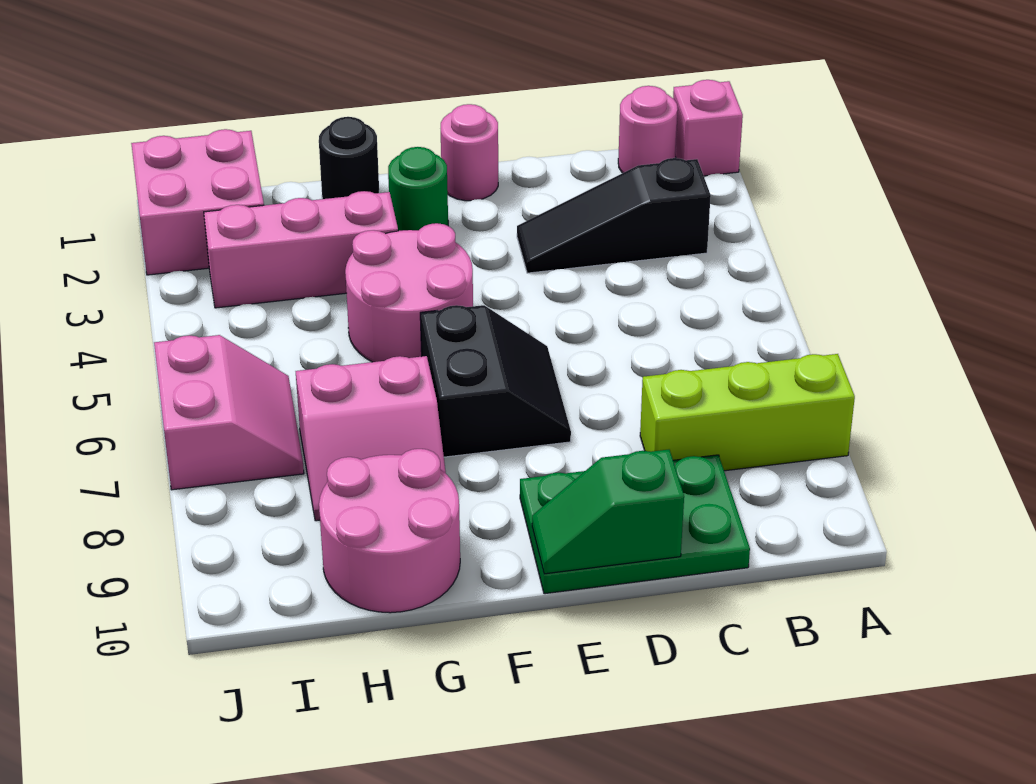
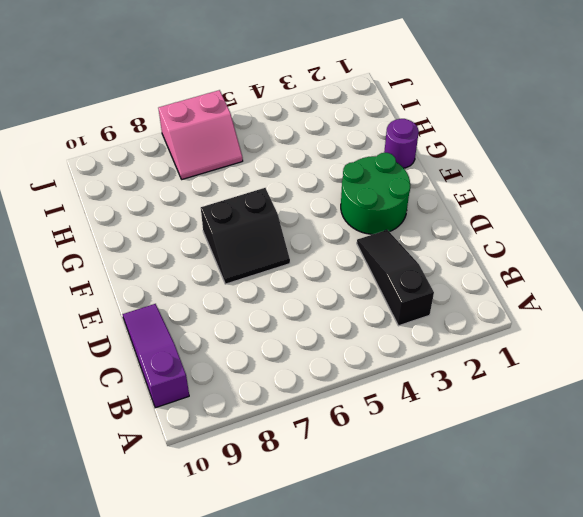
purple 1x3 slope [123,304,189,408] -> green 2x3 plate [520,455,750,594]
green 2x2 round brick [341,153,410,234] -> green 1x1 round brick [388,147,448,231]
purple 1x1 round brick [384,119,419,168] -> black 1x1 round brick [319,117,379,199]
none -> pink 1x1 brick [673,80,743,176]
none -> lime 1x3 brick [640,354,855,471]
none -> pink 1x1 round brick [618,86,678,173]

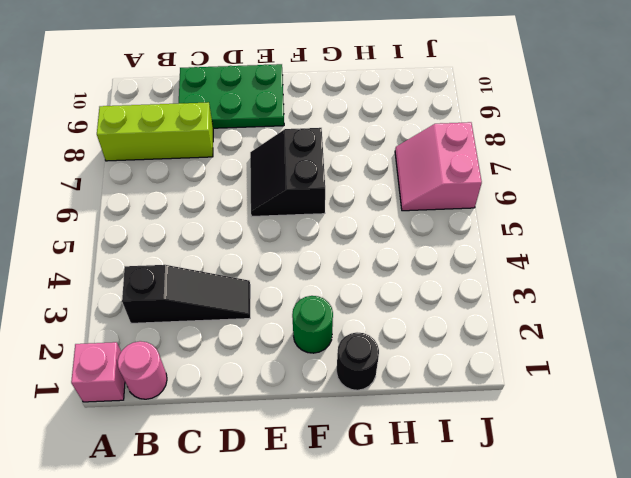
none -> pink 1x1 round brick [441,104,498,201]
none -> pink 2x2 round brick [345,223,473,362]
none -> pink 1x3 brick [204,191,398,308]

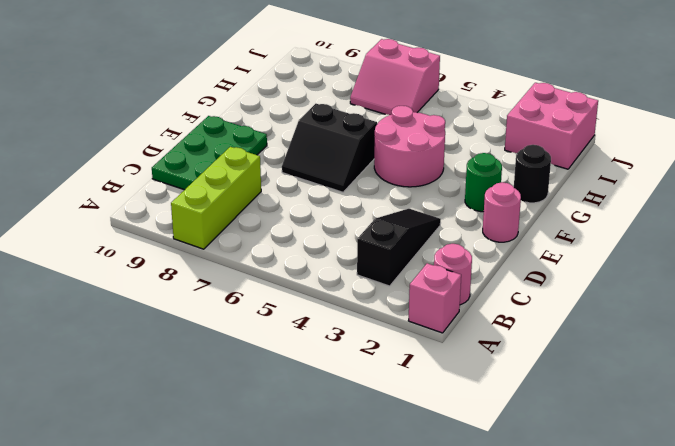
none -> pink 1x3 brick [204,191,398,308]
none -> pink 2x2 slope [296,356,446,521]
none -> pink 2x2 round brick [319,449,460,613]

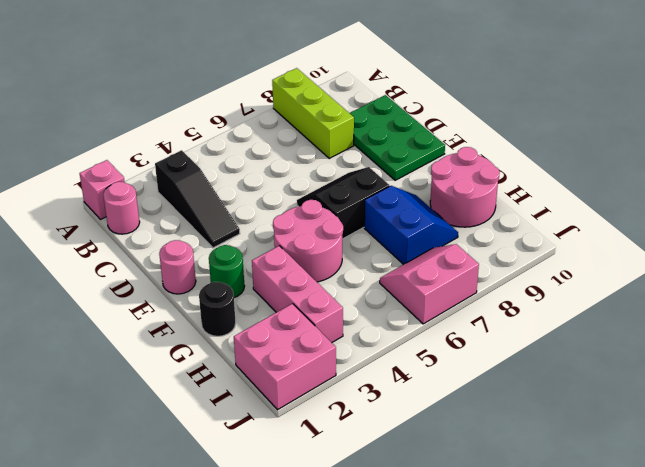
blue 2x2 slope [364,186,458,265] -> pink 2x2 slope [296,356,446,521]
none -> green 1x2 slope [532,450,684,574]

